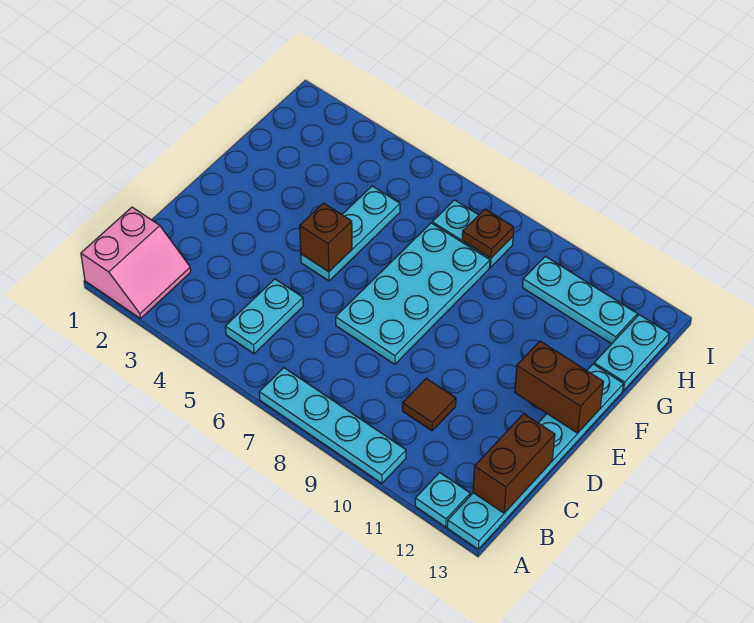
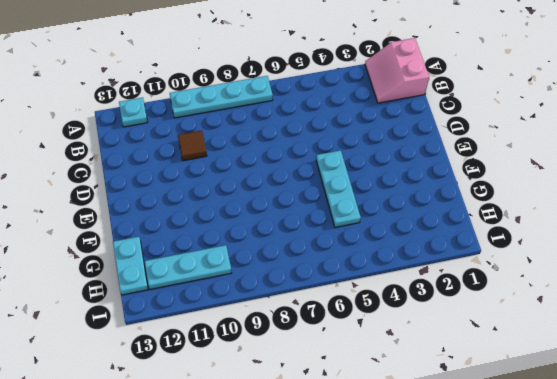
none -> cyan 1x6 plate [447,364,623,549]
none -> cyan 1x2 plate [225,279,303,354]
none -> cyan 2x4 plate [336,223,490,364]

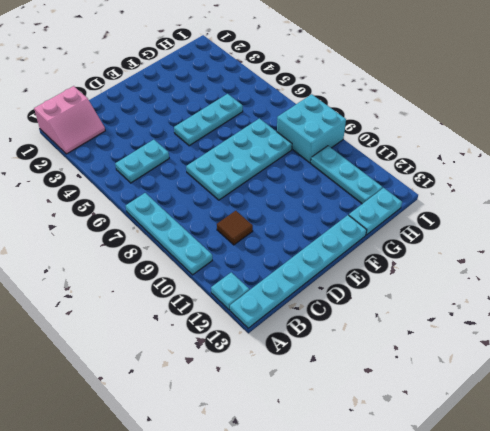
cyan 2x2 brick [277,94,346,163] -> cyan 1x2 plate [432,200,513,267]
none -> brown 1x2 brick [473,414,555,513]
none -> brown 1x1 brick [300,203,352,272]
none -> brown 1x2 brick [515,341,604,433]

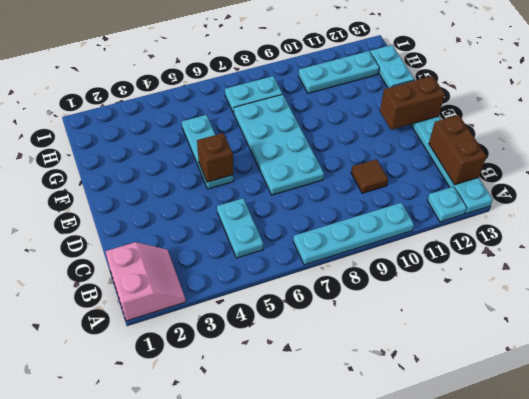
none -> brown 1x1 plate [462,209,514,258]

